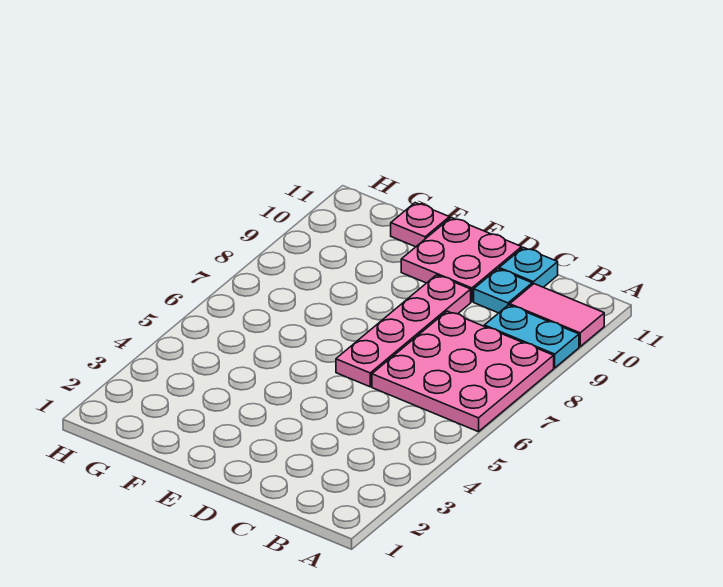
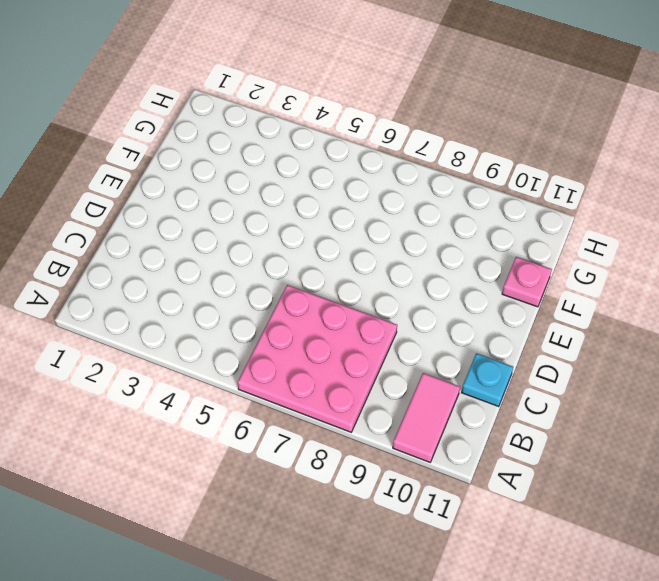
none -> cyan 1x2 plate [484,305,579,368]
none -> cyan 1x1 plate [474,269,532,313]

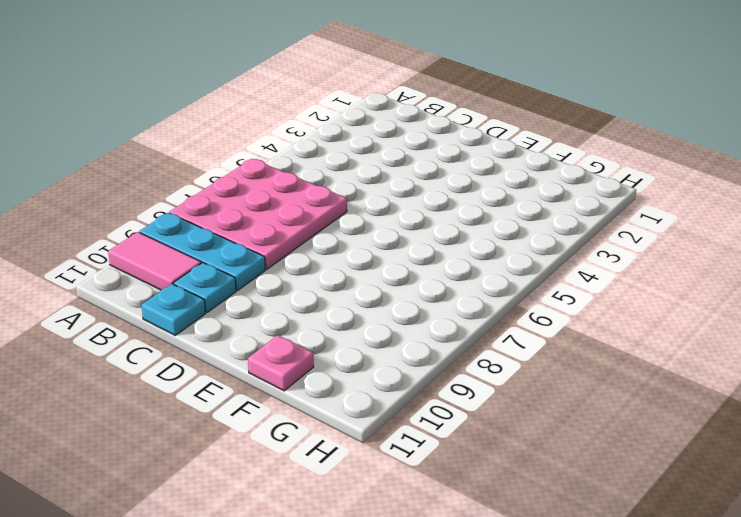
cyan 1x3 plate [139,213,265,291] -> cyan 1x2 plate [484,305,579,368]
none -> pink 1x4 plate [336,275,471,387]
none -> pink 2x2 plate [401,218,522,302]

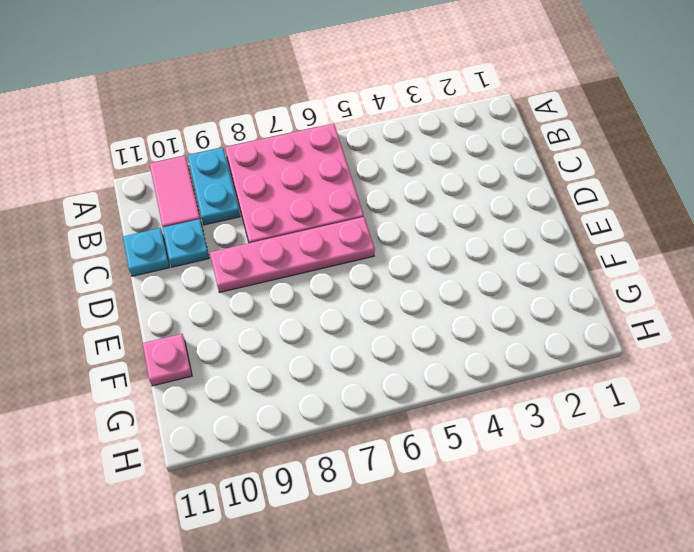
none -> pink 2x2 plate [401,218,522,302]

